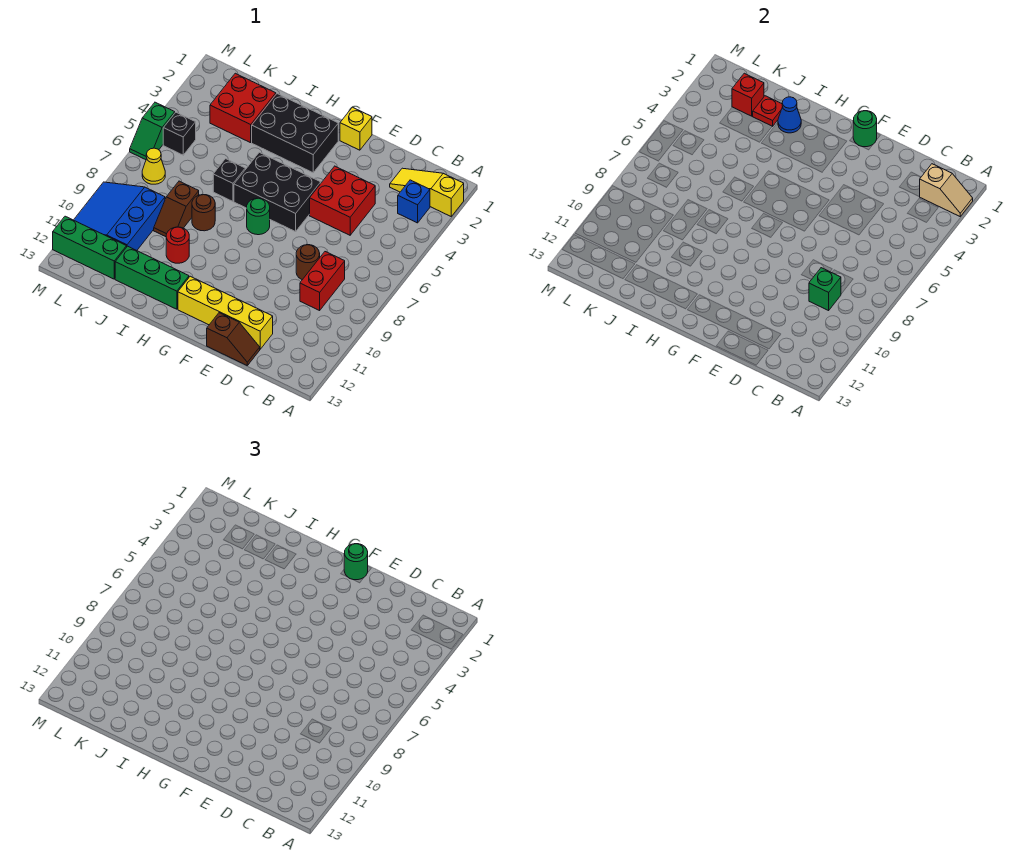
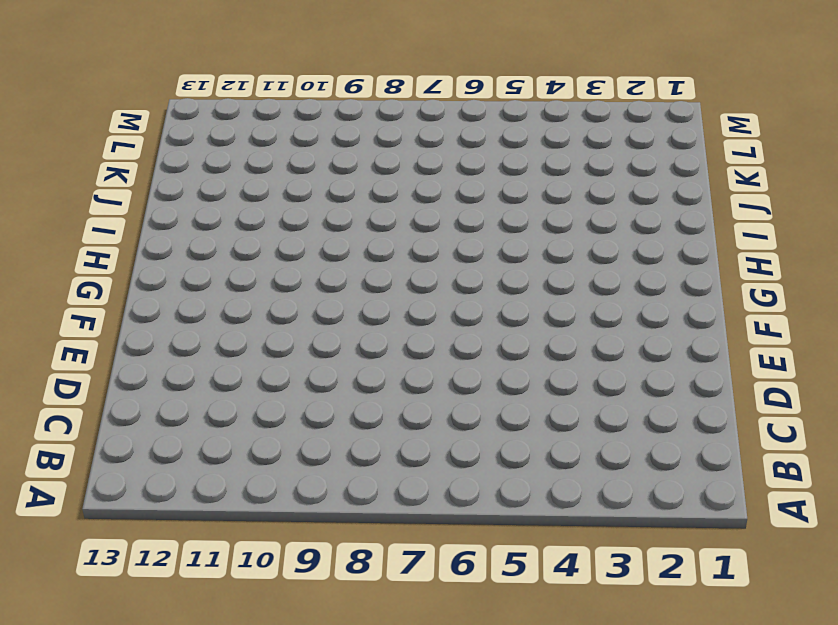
none -> yellow 1x3 slope [390,168,464,216]
none -> blue 1x1 brick [398,180,430,223]
none -> red 1x2 brick [300,252,345,310]

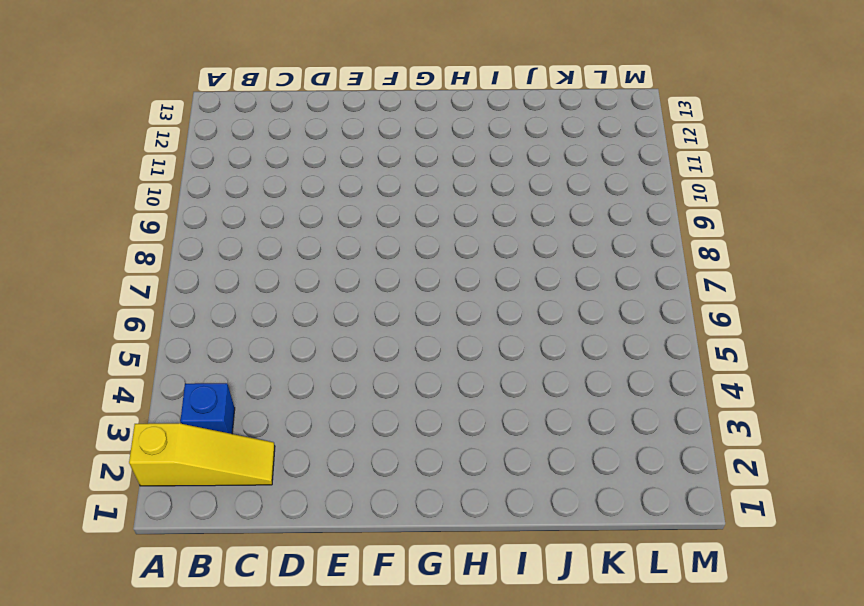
none -> red 1x2 brick [300,252,345,310]
none -> red 2x2 brick [310,166,375,235]
none -> brown 1x1 round brick [296,245,320,280]

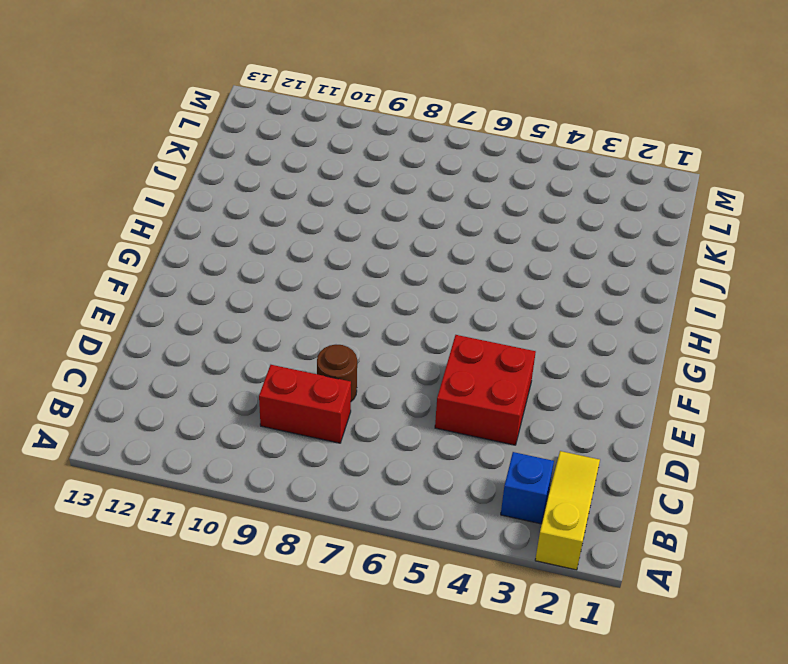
none -> yellow 1x4 brick [178,276,273,349]
none -> brown 1x2 slope [207,313,260,365]
none -> yellow 1x1 brick [340,107,372,150]

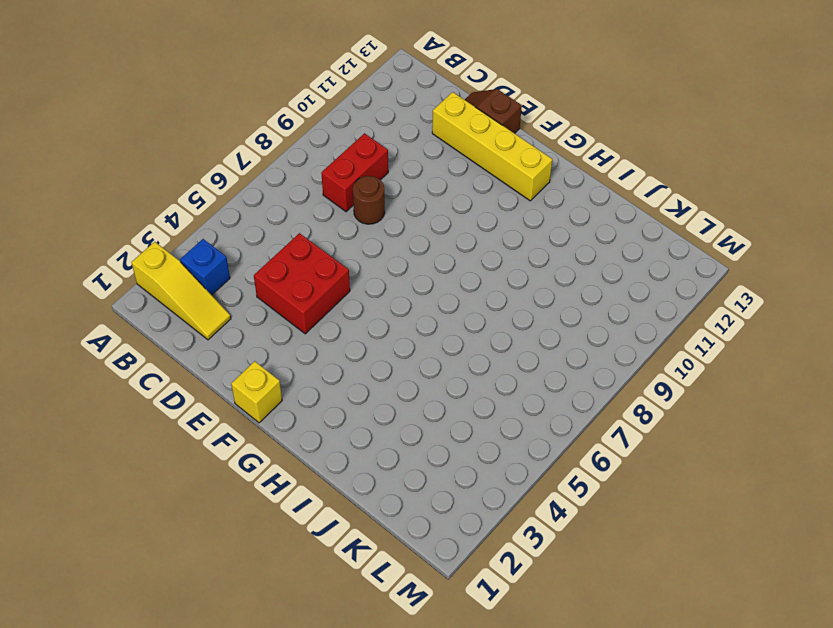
none -> black 2x3 brick [234,152,321,232]
none -> black 2x3 brick [252,94,338,173]
none -> green 1x1 round brick [247,198,270,235]

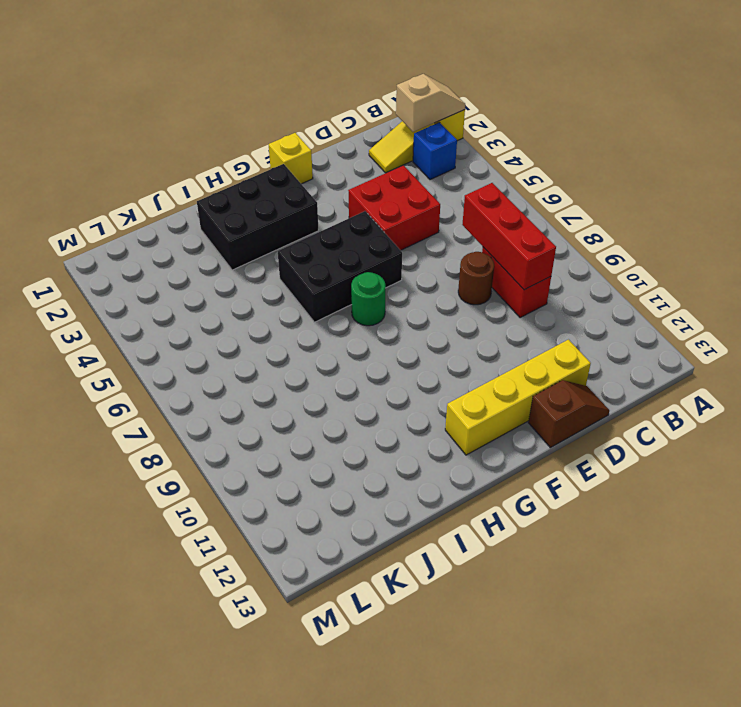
red 1x3 brick [462,183,556,290] -> green 1x1 brick [809,268,841,310]
none -> green 1x3 brick [115,246,189,309]
none -> black 1x1 brick [213,159,245,201]
none -> brown 1x1 round brick [192,195,215,231]

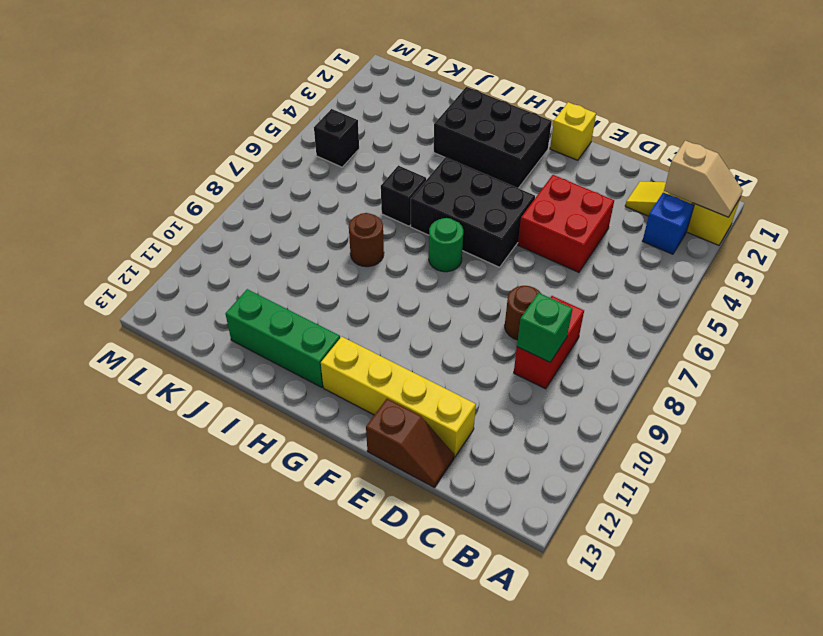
none -> red 1x1 round brick [166,227,189,263]
none -> red 2x2 brick [210,73,276,143]
none -> brown 1x2 slope [154,181,199,237]

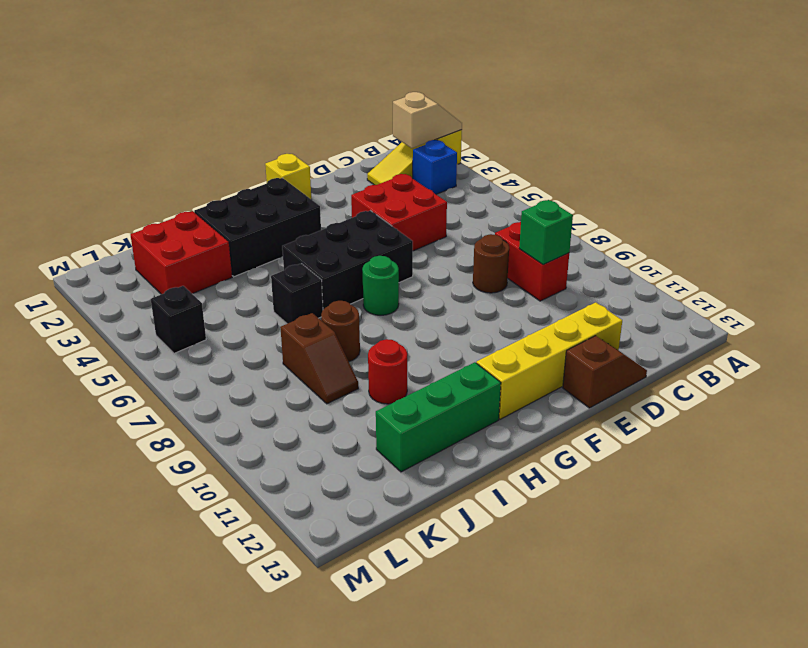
none -> blue 3x3 slope [74,182,165,250]
none -> green 1x3 brick [53,216,126,279]
none -> yellow 1x1 cone [142,148,165,184]

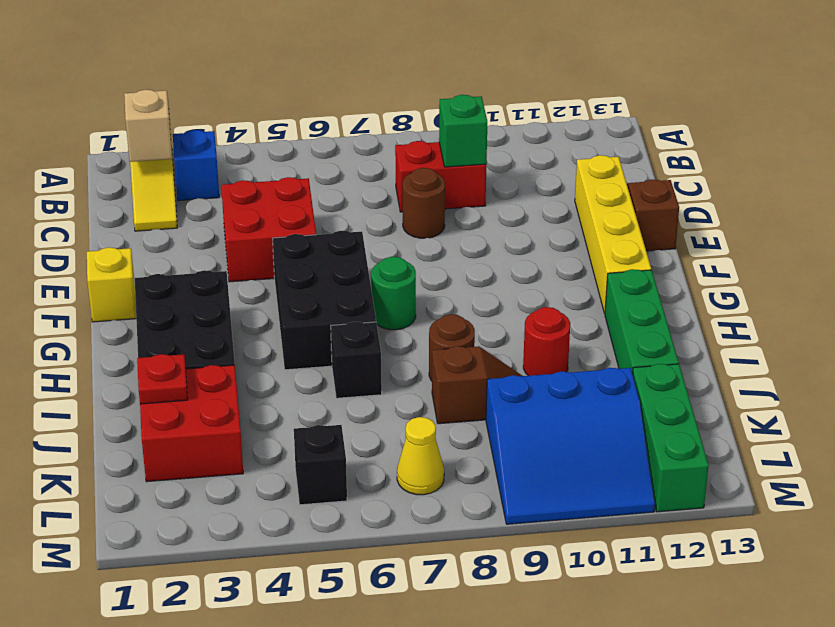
none -> green 1x2 slope [130,102,175,160]
none -> green 1x1 round brick [853,111,877,147]
none -> blue 1x1 cone [778,97,801,133]

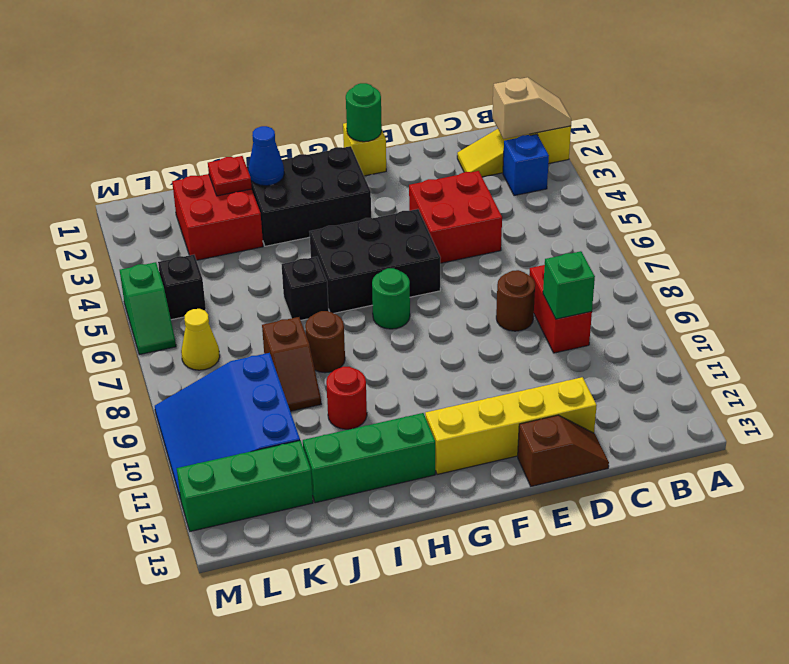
none -> red 1x1 brick [732,73,764,116]
none -> green 1x1 round brick [344,544,368,580]

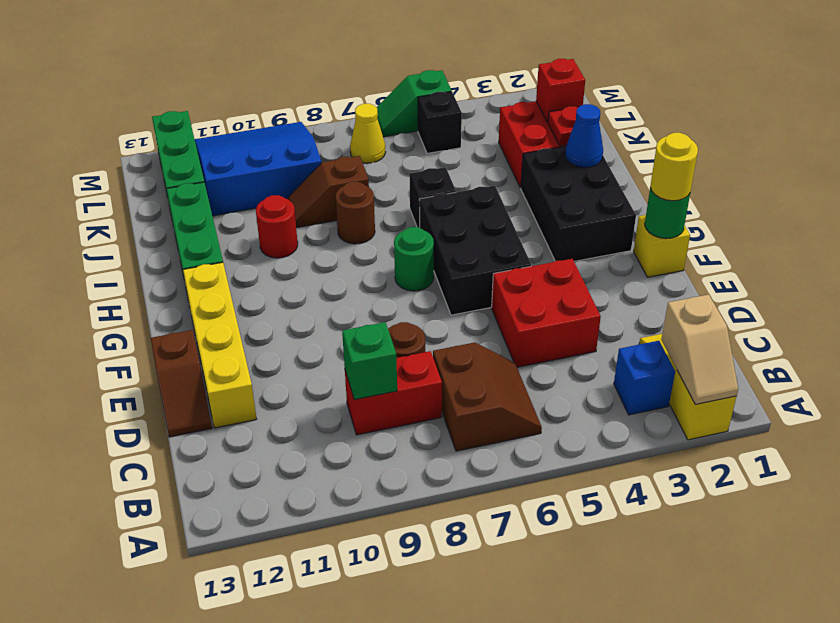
brown 2x2 slope [433,342,542,451] -> none
yellow 1x1 round brick [650,133,698,201] -> green 1x1 round brick [344,544,368,580]

